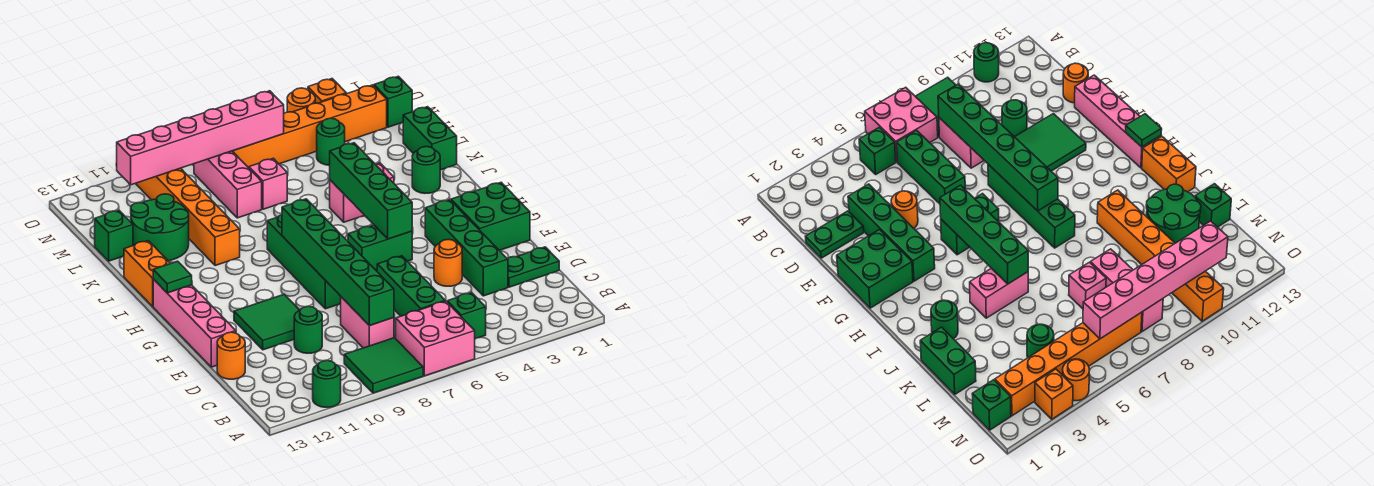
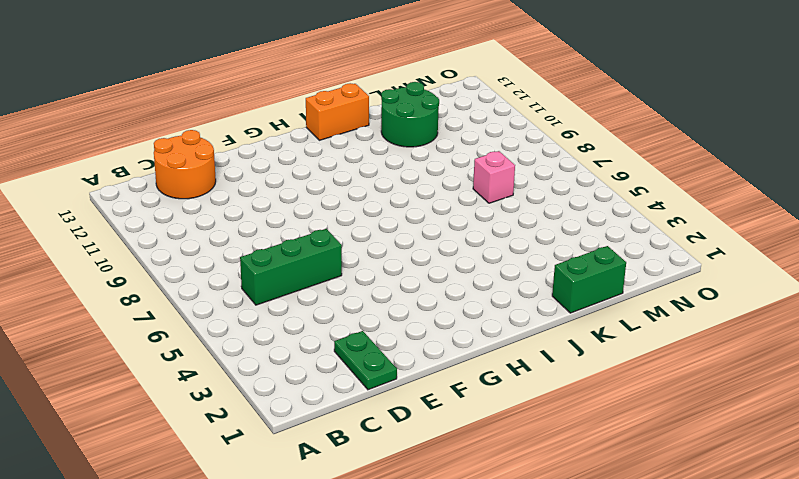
orange 2x2 round brick [154,130,216,199] -> orange 1x1 round brick [217,332,245,379]
none -> pink 2x2 brick [396,301,475,376]
none -> green 2x2 tile [344,338,423,393]
none -> green 1x1 round brick [313,360,341,407]
none -> green 1x1 brick [447,293,486,339]

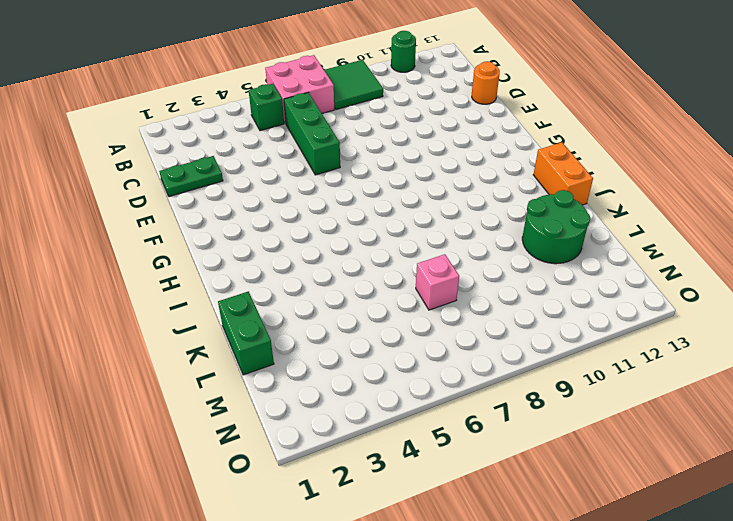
none -> pink 1x2 brick [341,297,394,348]
none -> green 1x4 brick [425,200,508,296]
none -> green 1x1 round brick [294,306,322,353]
none -> orange 1x1 round brick [434,240,462,286]

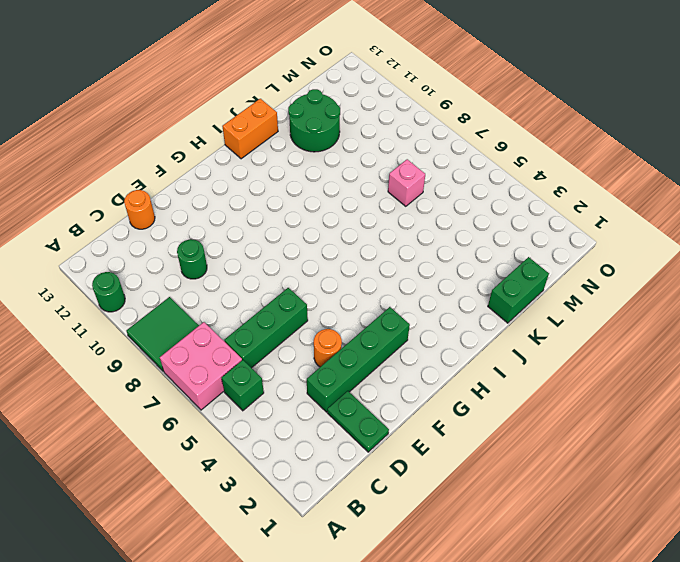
none -> pink 1x2 brick [341,297,394,348]
none -> green 2x2 tile [234,294,299,350]
none -> pink 1x4 brick [153,279,236,367]
none -> green 2x2 brick [451,182,530,250]

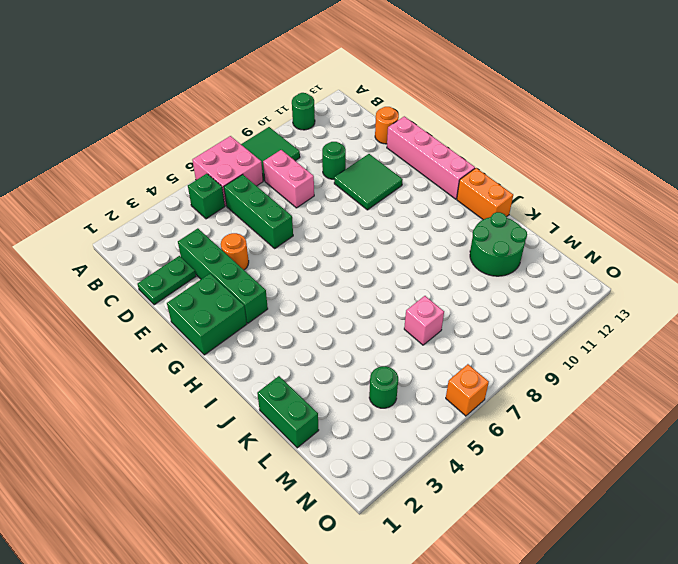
orange 1x1 brick [446,364,489,416] -> orange 1x1 brick moved to [308,79,346,103]
none -> green 1x4 brick [267,214,341,309]
none -> green 1x2 brick [348,225,412,271]
none -> green 1x1 round brick [412,147,440,193]
none -> pink 1x2 brick [330,163,394,222]

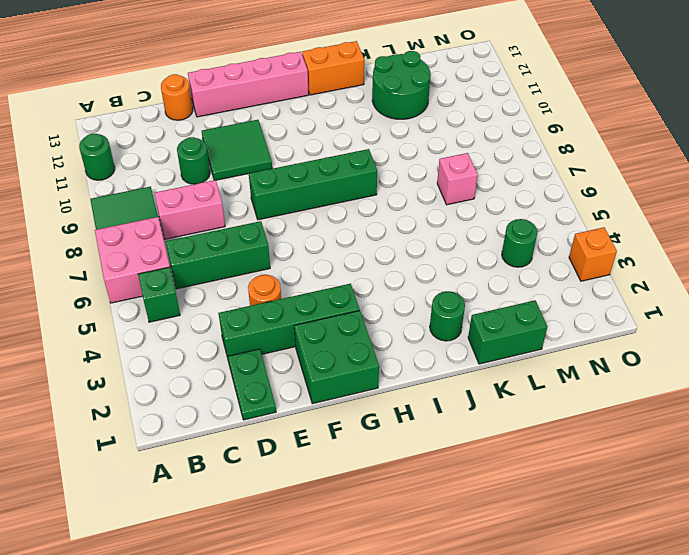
none -> green 1x2 brick [348,225,412,271]
none -> pink 1x2 brick [330,163,394,222]
none -> orange 1x6 brick [135,168,240,266]
none -> pink 1x3 brick [194,151,262,218]

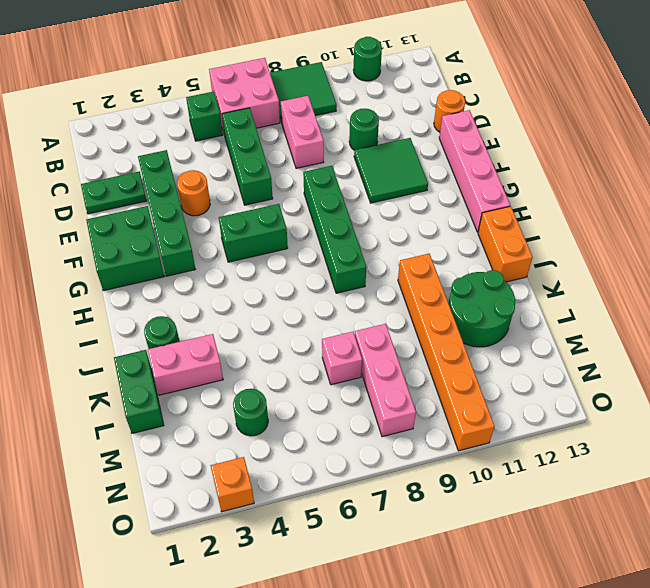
pink 1x2 brick [148,334,223,395] -> pink 1x2 brick moved to [330,163,394,222]
none -> green 1x1 brick [95,210,133,261]
none -> green 1x1 brick [374,76,412,127]
none -> orange 1x6 brick [233,85,387,168]
none -> orange 1x1 round brick [287,88,315,112]

